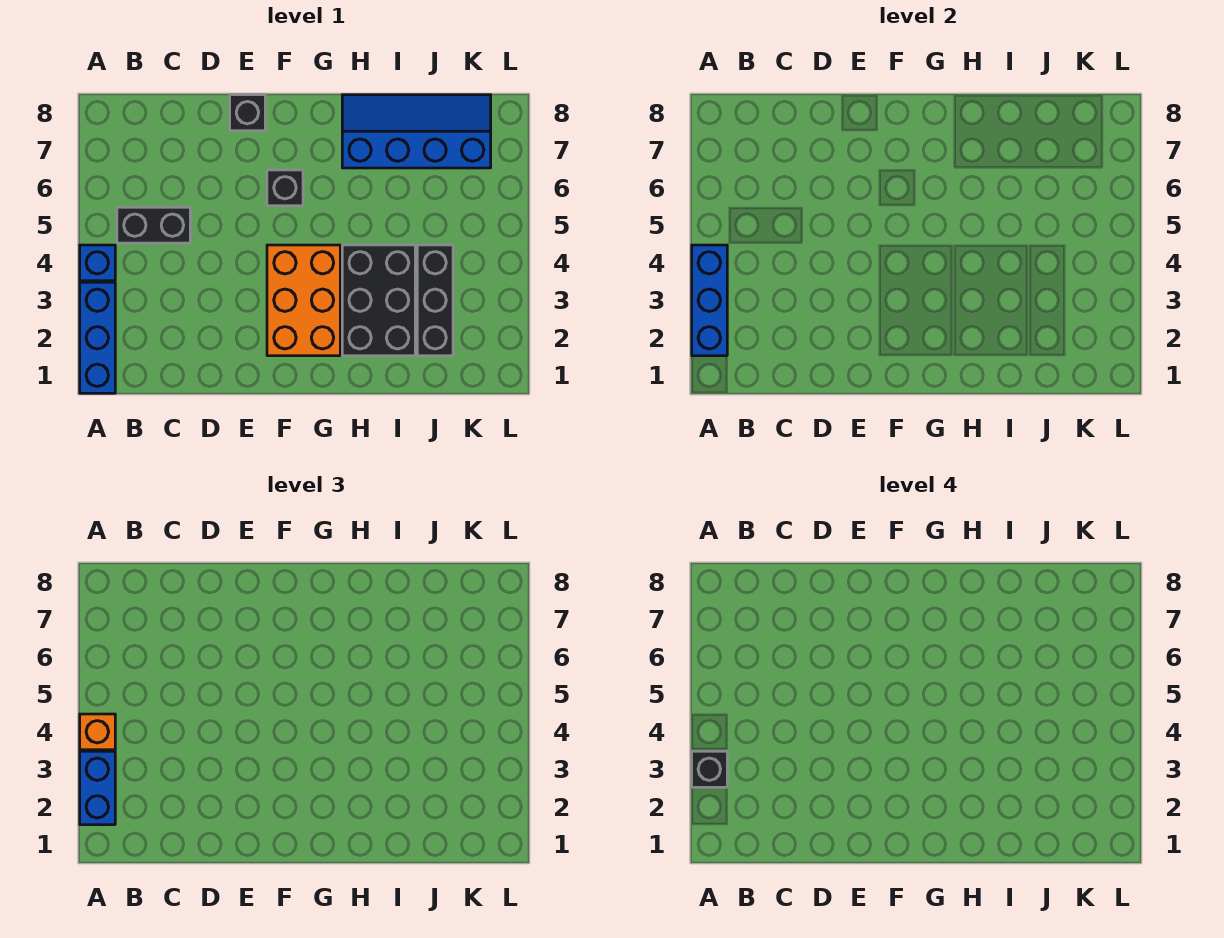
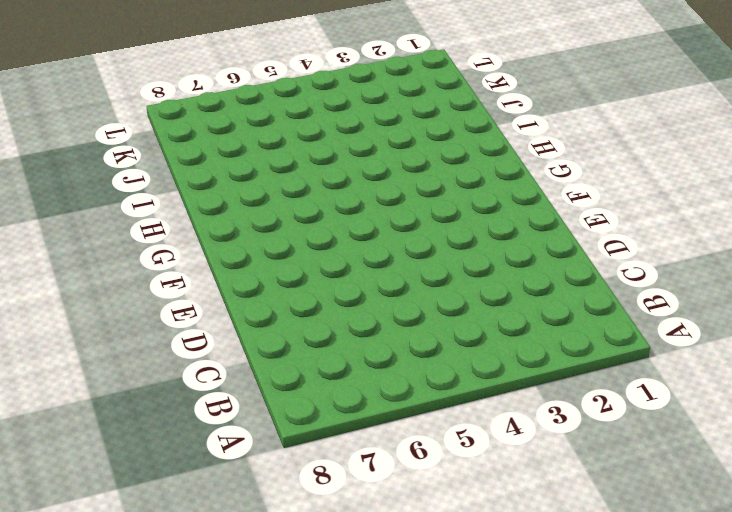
none -> blue 1x3 brick [80,282,115,393]
none -> blue 1x1 brick [80,245,115,281]
none -> black 1x2 brick [117,207,190,243]

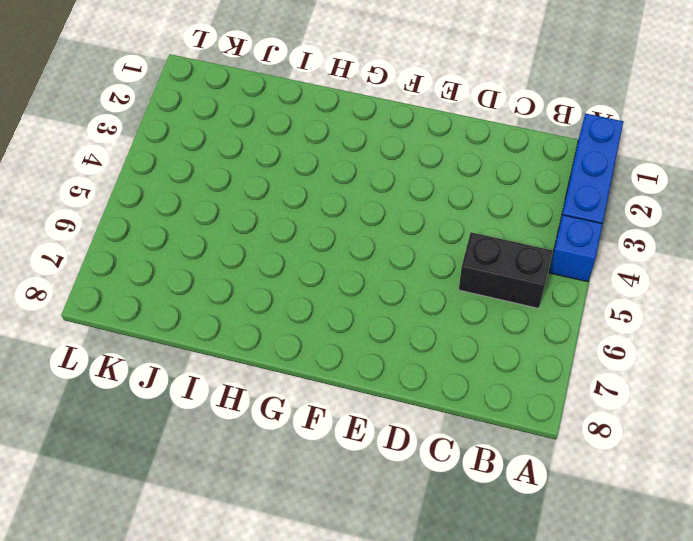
none -> black 1x1 brick [230,95,265,131]
none -> orange 2x3 brick [267,245,340,356]
none -> black 1x1 brick [267,170,303,206]

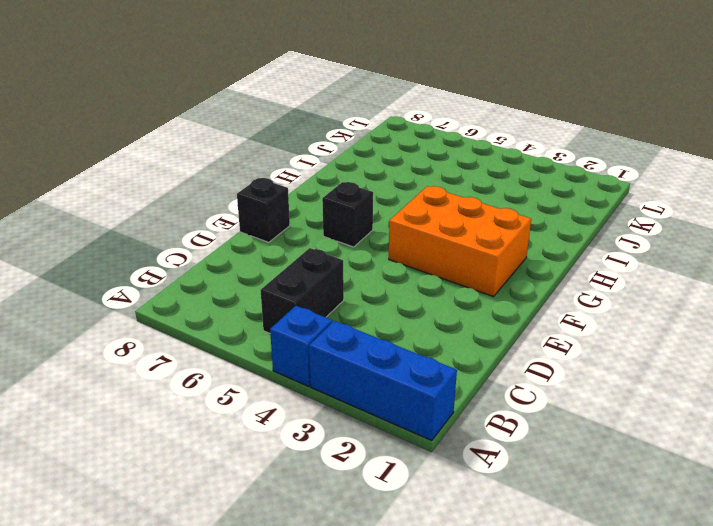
none -> black 2x3 brick [342,245,415,356]
none -> blue 2x4 slope [342,95,491,168]
none -> black 1x3 brick [417,245,453,356]

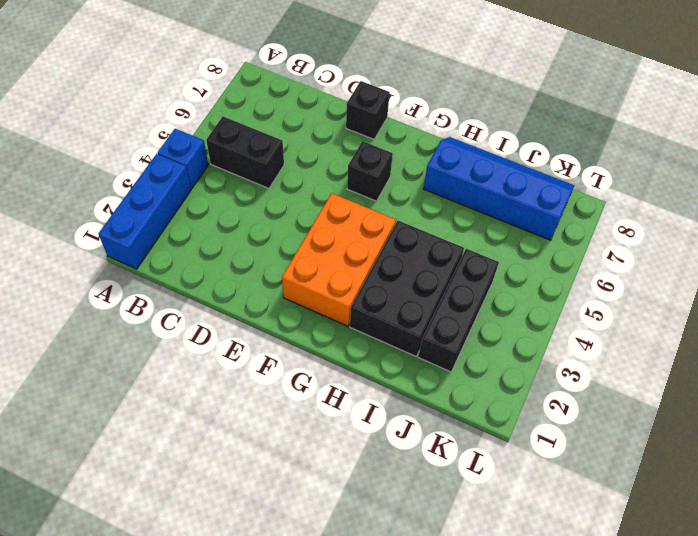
none -> blue 1x3 brick [692,245,727,356]
none -> blue 1x2 brick [80,751,115,825]
none -> orange 1x1 brick [80,714,115,750]

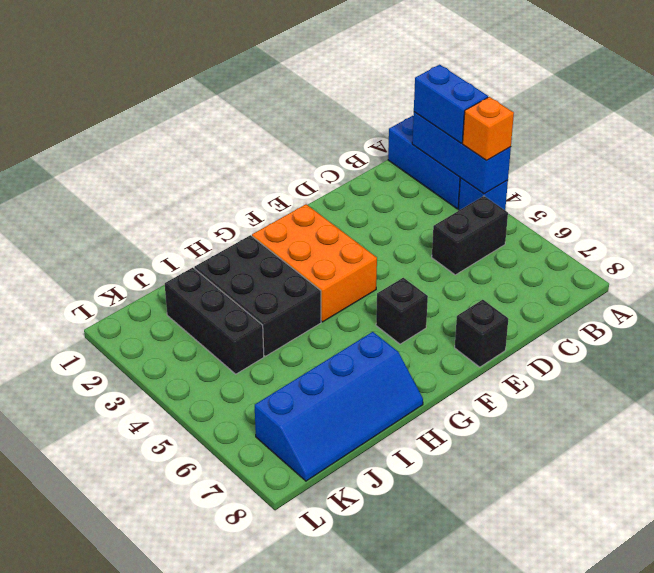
none -> black 1x1 brick [692,751,727,787]

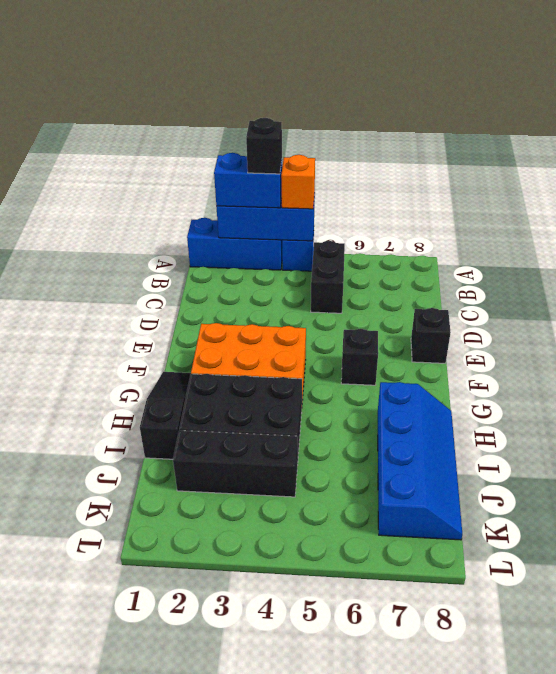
black 1x3 slope [140,372,191,459] -> none

